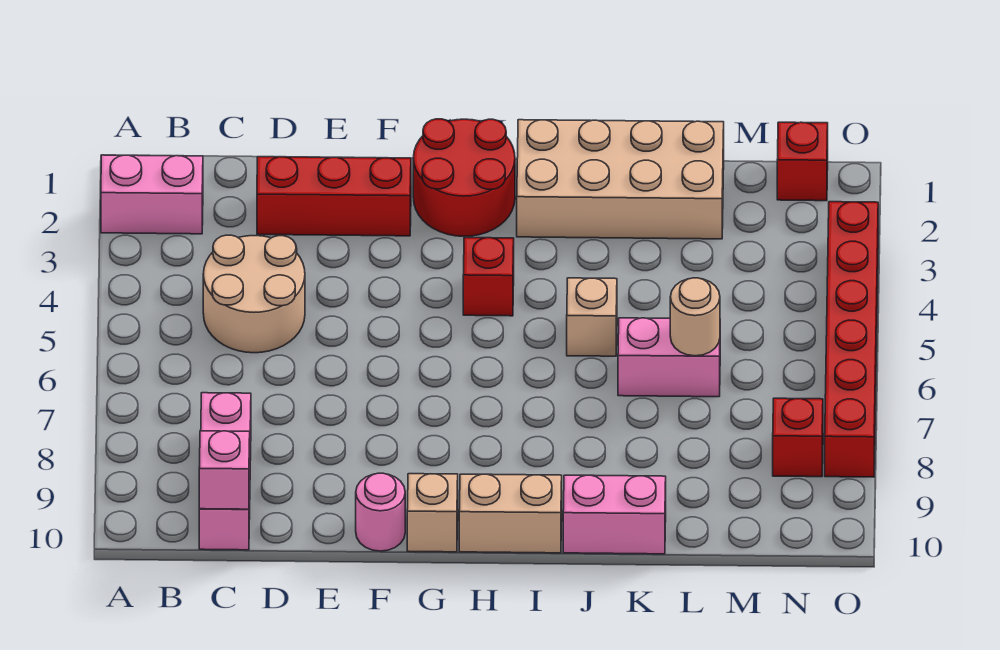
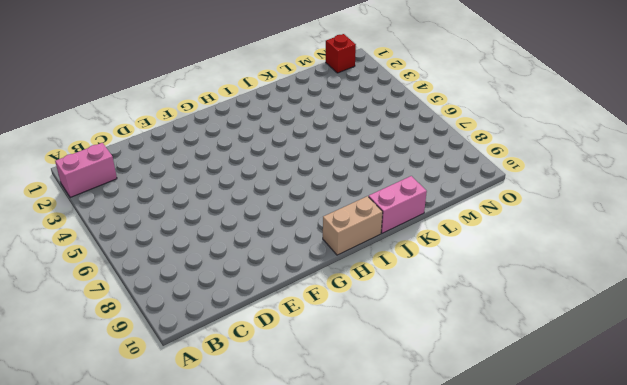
none -> tan 2x2 round brick [203,235,305,353]
none -> pink 1x3 brick [199,393,251,550]
none -> red 1x3 brick [257,157,411,236]

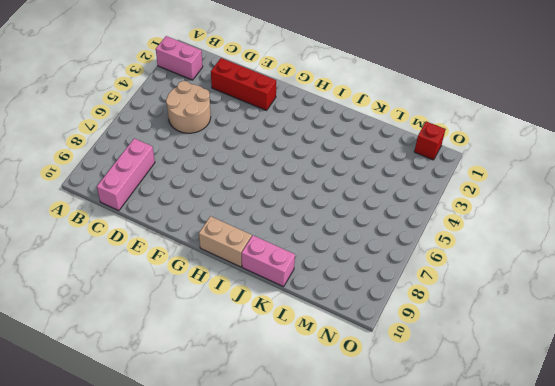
none -> pink 1x1 round brick [356,473,405,551]
none -> red 2x2 round brick [413,119,515,236]
none -> tan 1x1 brick [407,474,458,552]

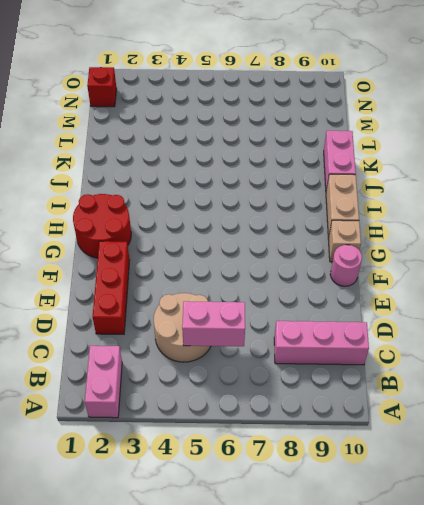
pink 1x2 brick [182,301,245,346] -> pink 1x2 brick turned to [618,318,720,397]
none -> red 1x1 brick [463,238,514,316]
none -> tan 2x4 brick [517,120,724,239]
none -> tan 1x1 brick [567,278,617,356]

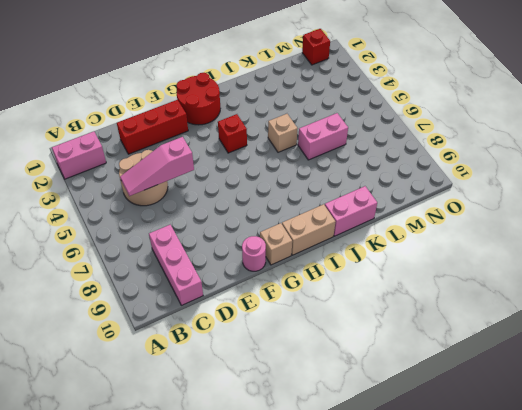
pink 1x3 slope [120,137,194,196] -> none
none -> tan 2x4 brick [517,120,724,239]
none -> red 1x1 brick [773,398,823,477]
none -> red 1x6 brick [825,202,878,477]

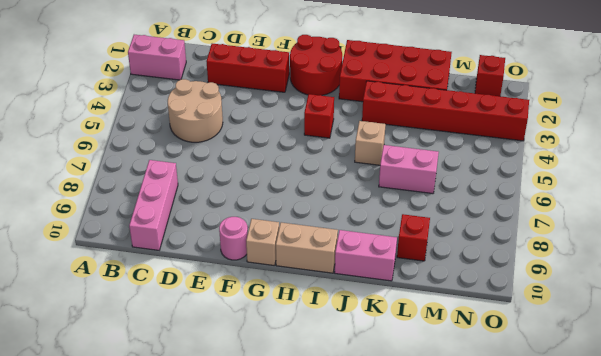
red 2x4 brick [339,40,452,102] -> tan 2x4 brick [517,120,724,239]
red 1x6 brick [362,81,529,141] -> red 1x6 brick turned to [825,202,878,477]
red 1x1 brick [397,214,430,261] -> red 1x1 brick moved to [773,398,823,477]
none -> pink 1x1 brick [199,431,250,509]
none -> tan 1x1 round brick [670,278,720,356]

